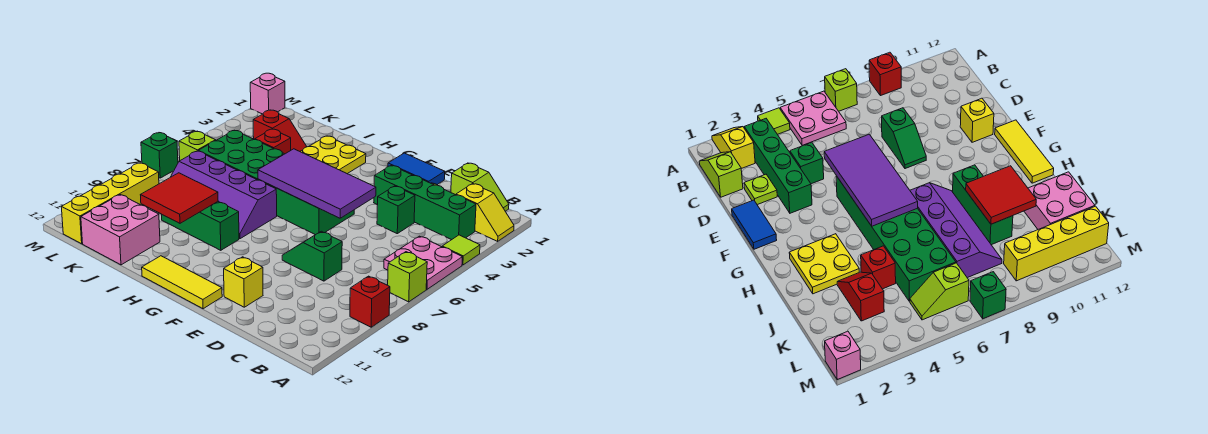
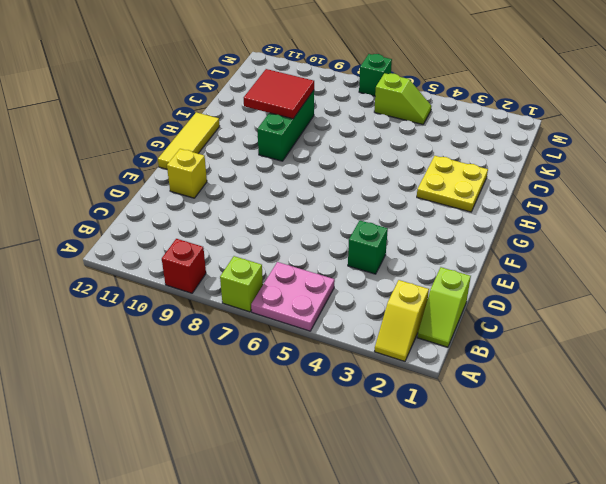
none -> lime 1x1 tile [442,235,480,265]
none -> green 1x4 brick [374,165,476,240]
none -> lime 1x1 plate [744,174,777,205]

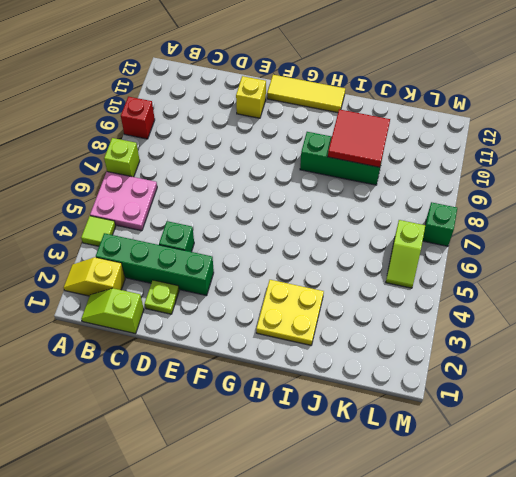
none -> green 1x2 slope [282,231,342,281]
none -> blue 1x2 tile [388,153,445,185]
none -> green 2x6 brick [199,130,354,235]

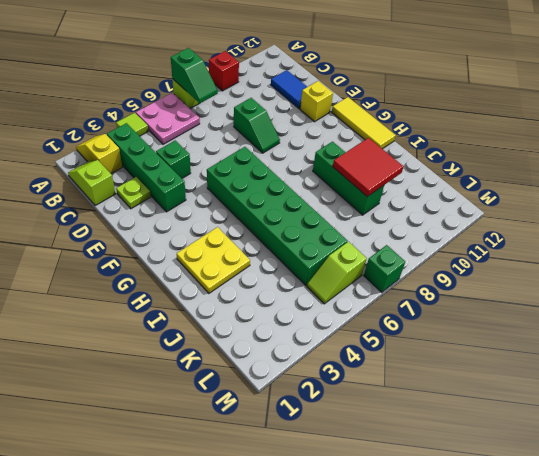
green 1x2 slope [171,48,218,103] -> none
blue 1x2 tile [271,70,307,109] -> blue 1x2 tile moved to [388,153,445,185]
none -> purple 2x4 slope [171,151,277,239]
none -> red 1x2 slope [253,110,307,151]
none -> red 1x1 brick [255,129,291,154]

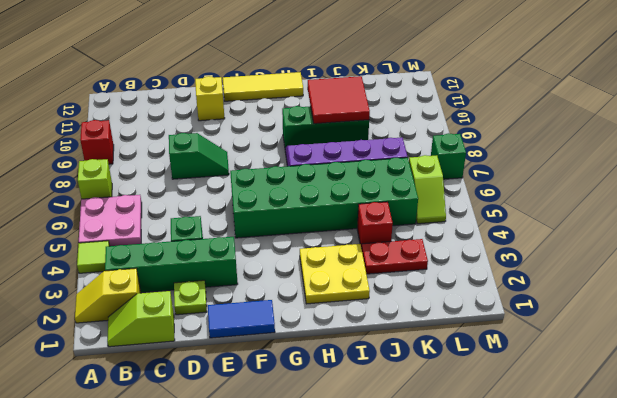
red 1x2 plate [362,239,428,274] -> red 1x2 slope [253,110,307,151]
none -> pink 2x2 brick [81,195,160,265]
none -> yellow 1x4 brick [61,163,159,244]
none -> pink 1x1 brick [250,73,285,114]

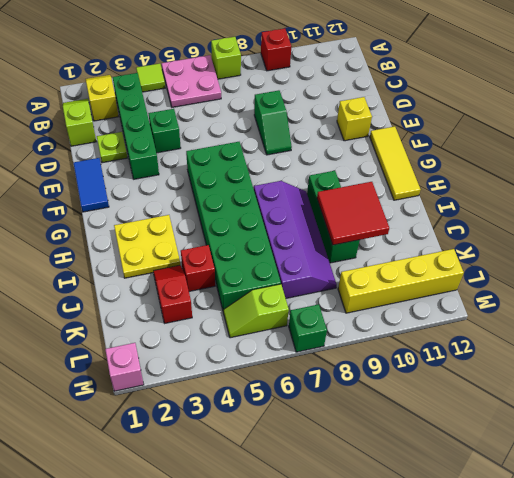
none -> pink 2x2 brick [81,195,160,265]
none -> purple 2x4 tile [258,149,376,218]

